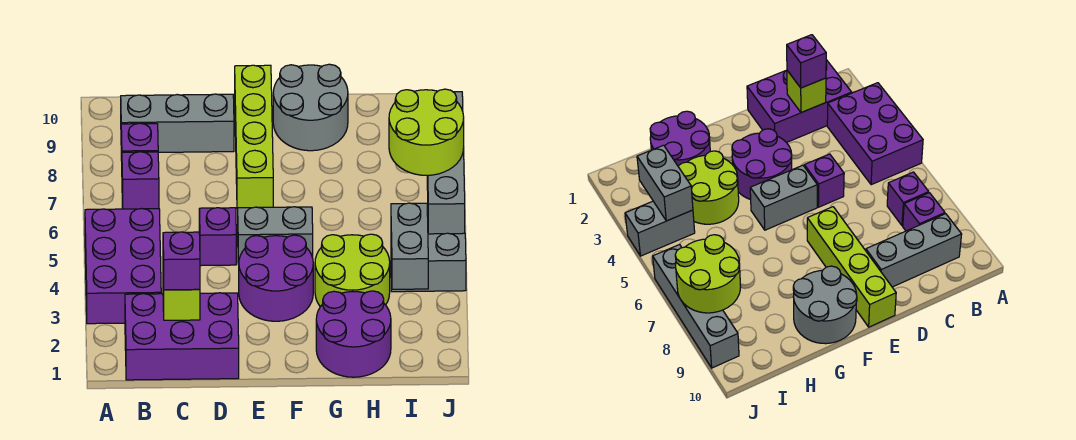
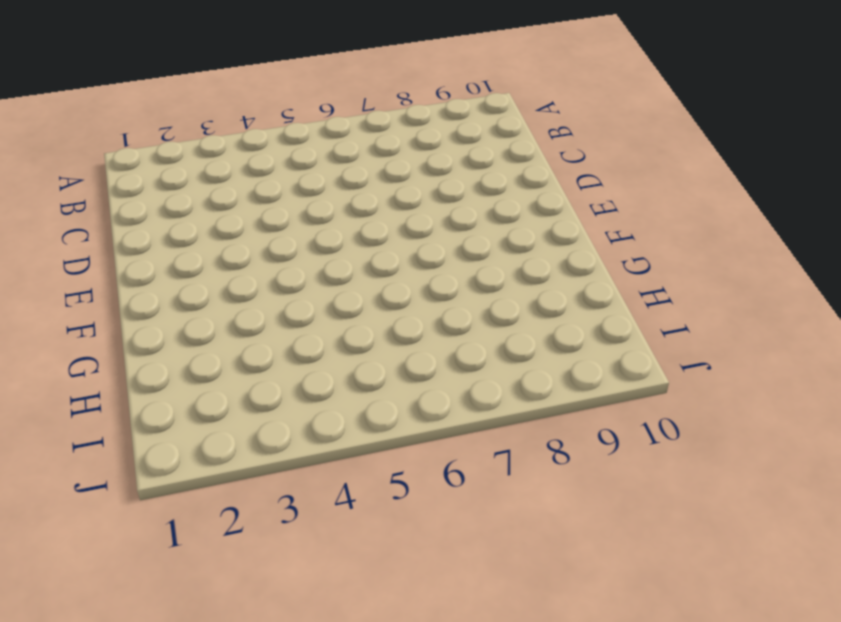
none -> purple 2x3 brick [85,209,161,324]
none -> purple 2x3 brick [125,293,239,380]
none -> purple 1x1 brick [122,152,159,209]

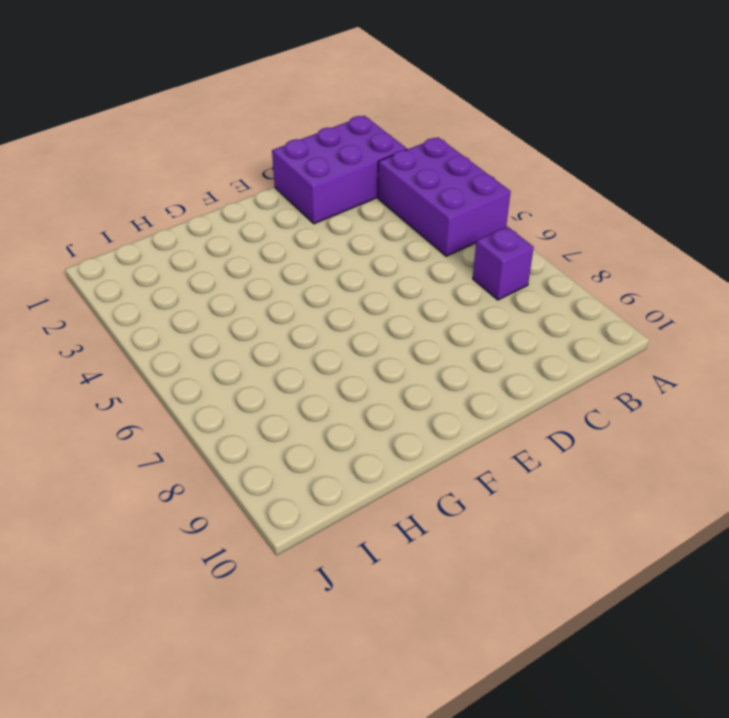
none -> purple 1x1 brick [121,123,158,161]
none -> grey 1x3 brick [121,94,234,152]
none -> purple 1x1 brick [199,208,236,266]

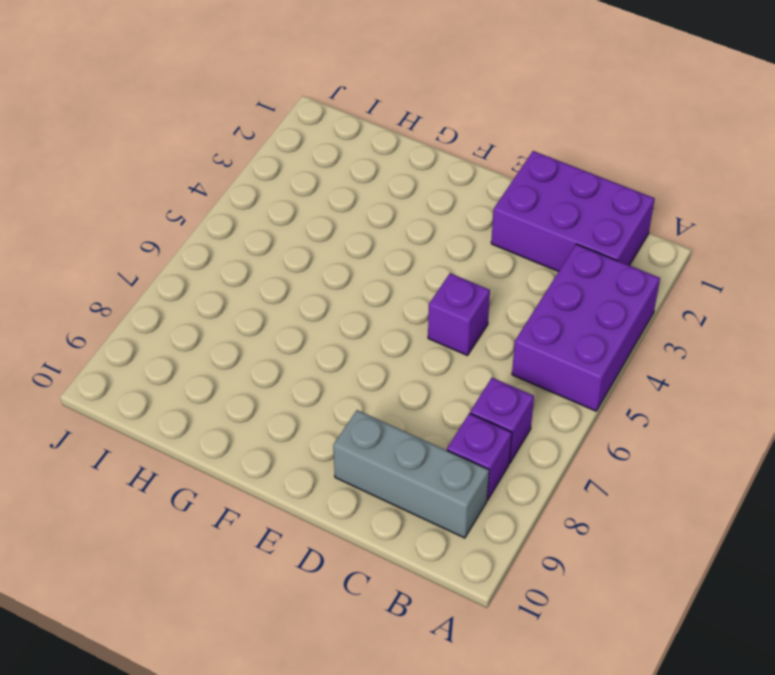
none -> purple 2x2 round brick [239,235,313,321]
none -> grey 1x2 brick [238,207,313,265]
none -> lime 1x4 brick [235,65,273,208]

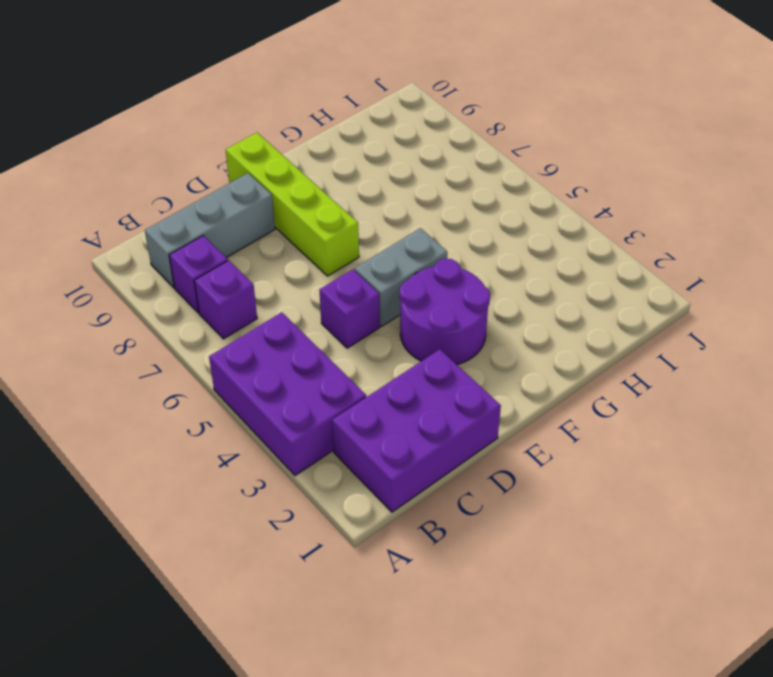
none -> grey 2x2 round brick [273,64,348,151]
none -> purple 2x2 round brick [316,291,391,377]
none -> lime 2x2 round brick [315,234,390,307]

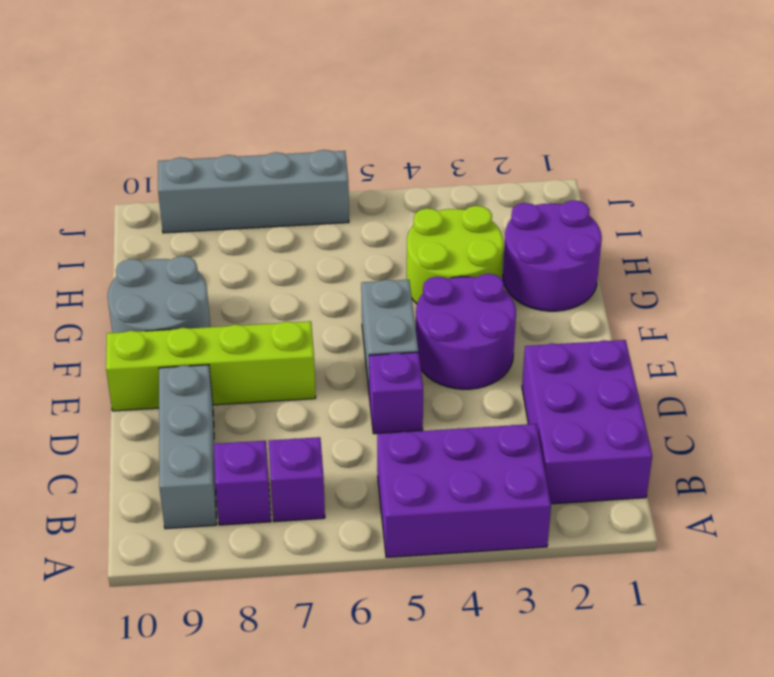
none -> grey 1x2 brick [391,233,466,292]
none -> lime 1x1 brick [163,281,200,320]
none -> grey 1x2 brick [391,203,428,289]

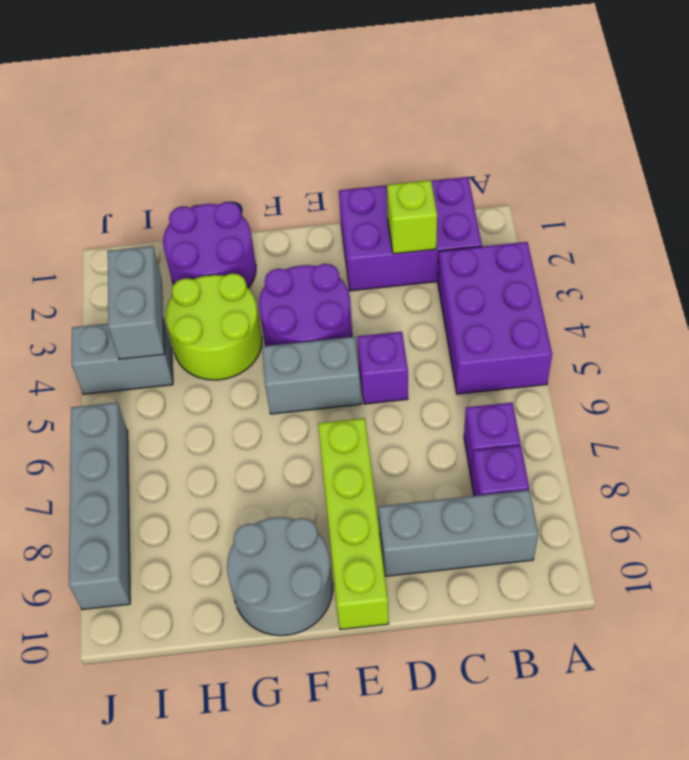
none -> lime 2x2 round brick [389,89,464,176]
none -> purple 1x1 brick [163,232,200,290]

